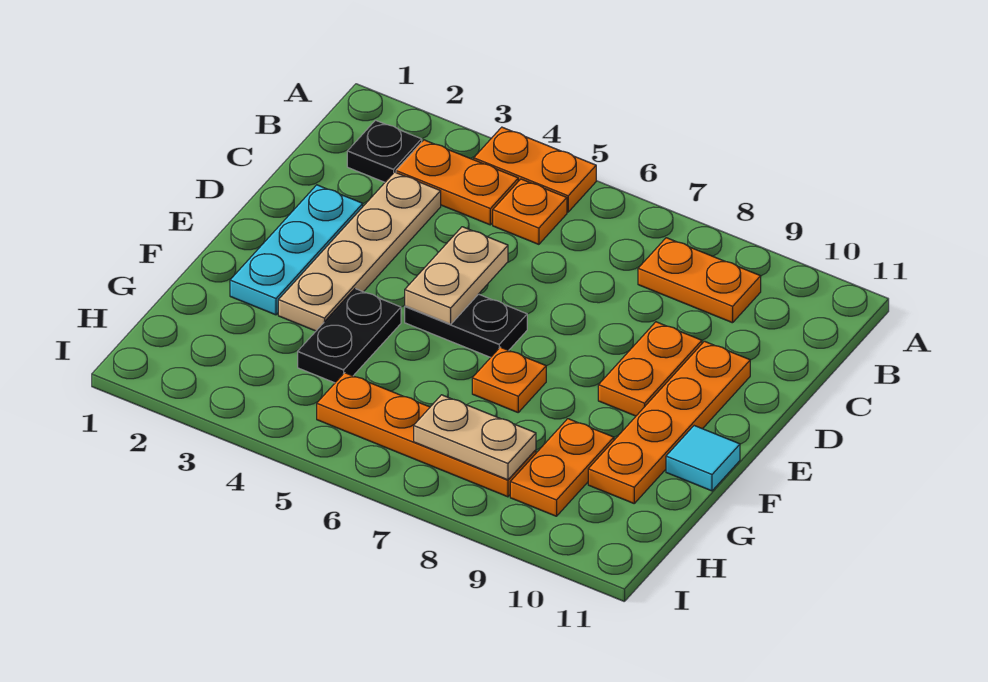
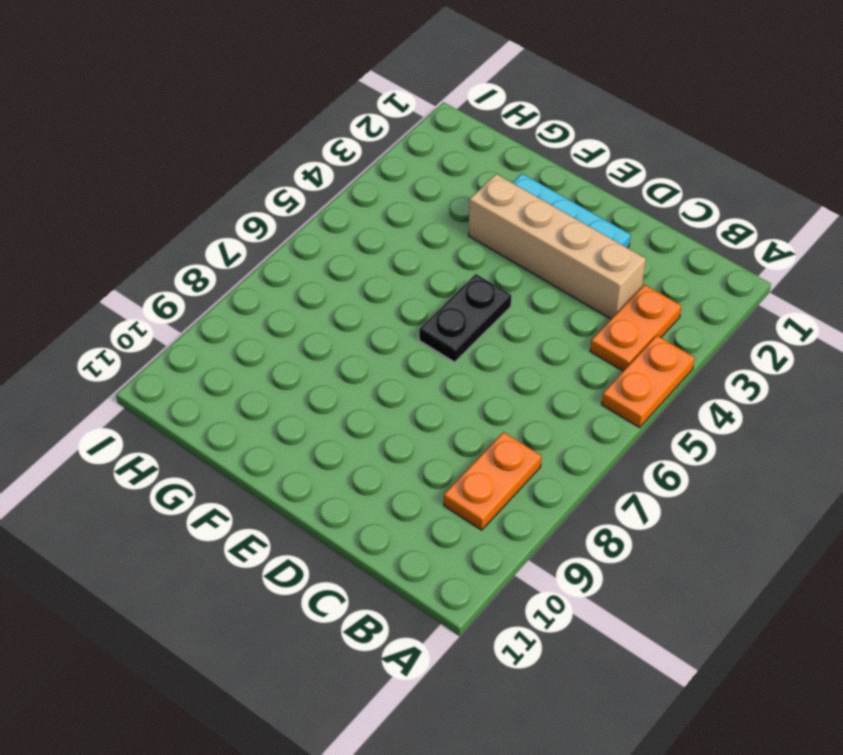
tan 1x4 brick [468,174,646,319] -> tan 1x4 plate [278,172,441,331]
none -> black 1x1 plate [347,120,422,182]
none -> orange 1x1 plate [493,179,567,244]
none -> orange 1x2 plate [598,322,702,416]

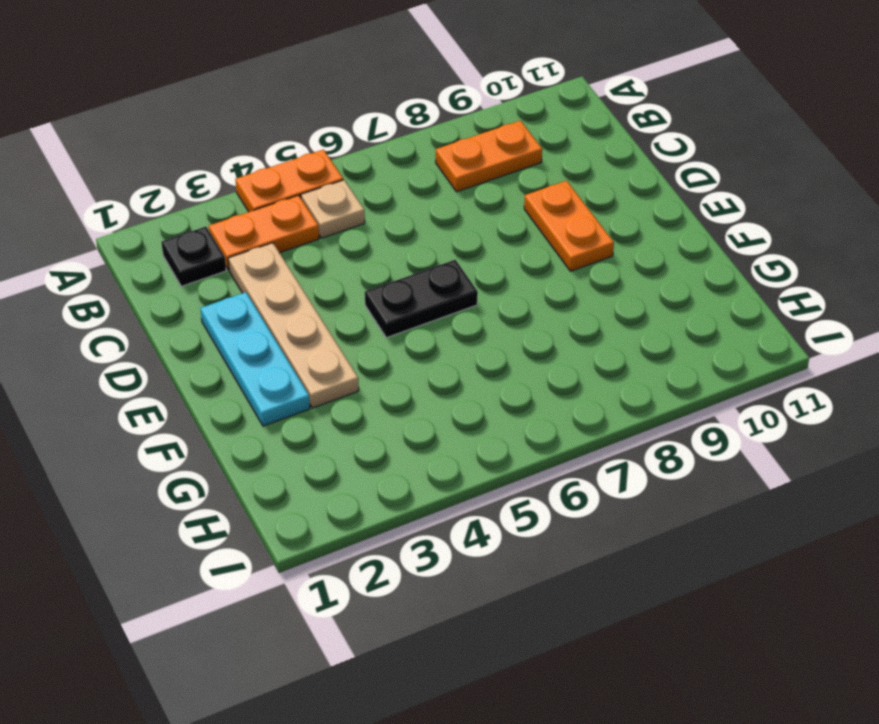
tan 1x1 plate [301,180,365,238] -> orange 1x1 plate [493,179,567,244]
none -> orange 1x4 plate [588,341,750,503]
none -> black 1x2 plate [298,289,401,383]
none -> orange 1x1 plate [472,347,546,412]

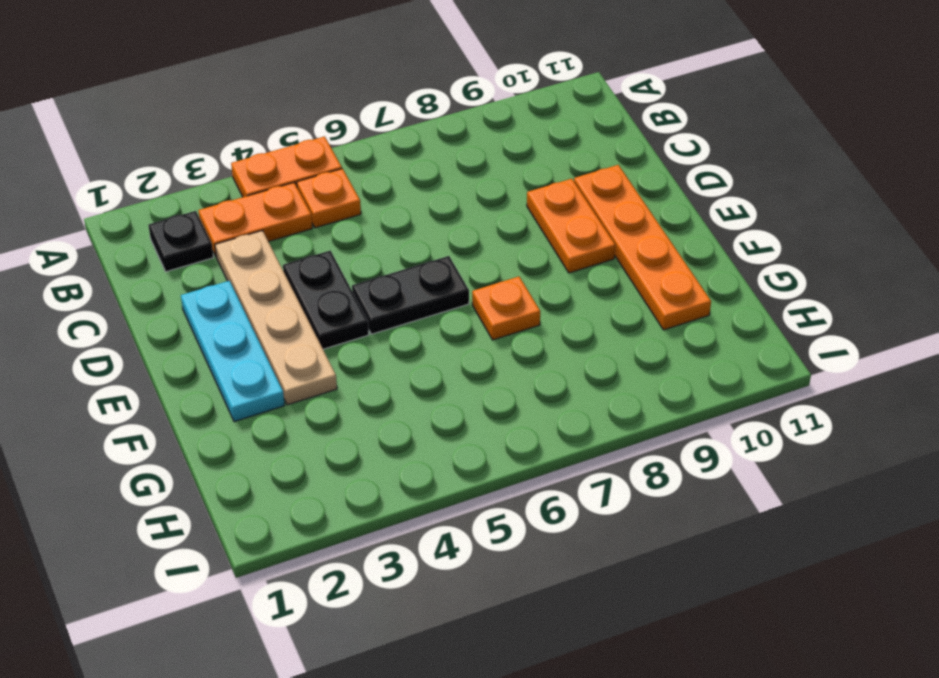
black 1x2 plate [283,251,369,349] -> black 1x2 plate moved to [298,289,401,383]
none -> orange 1x2 plate [638,238,761,323]
none -> cyan 1x1 tile [666,426,740,491]
none -> orange 1x2 plate [510,419,614,516]

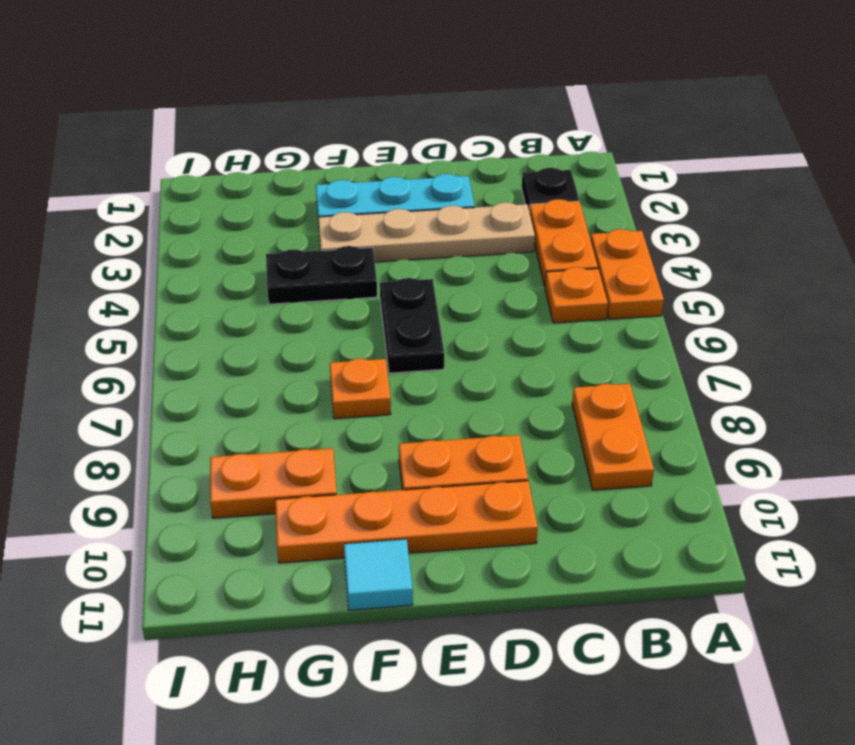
none -> orange 1x4 plate [317,373,536,497]
none -> tan 1x2 plate [405,227,508,324]
none -> tan 1x2 plate [414,395,536,480]

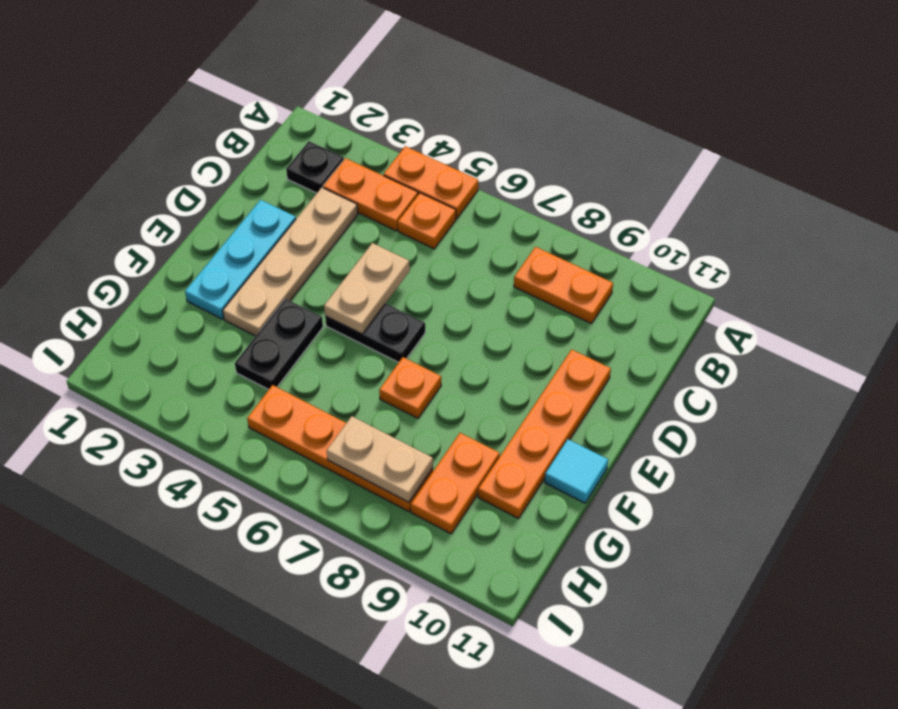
none -> orange 1x2 plate [598,322,702,416]

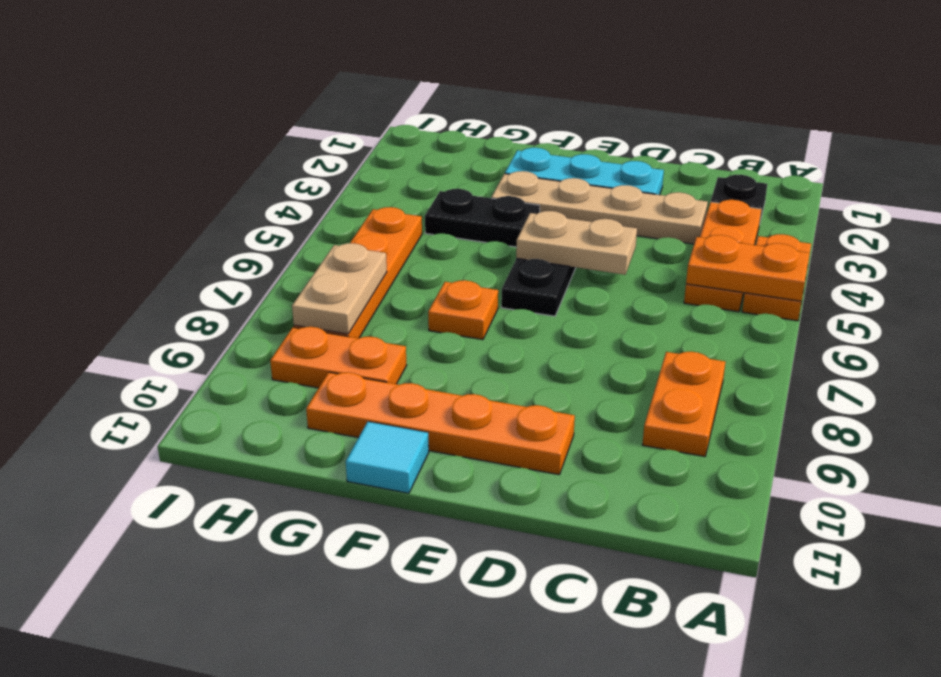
orange 1x2 plate [686,235,810,301] -> orange 1x2 plate moved to [598,322,702,416]

